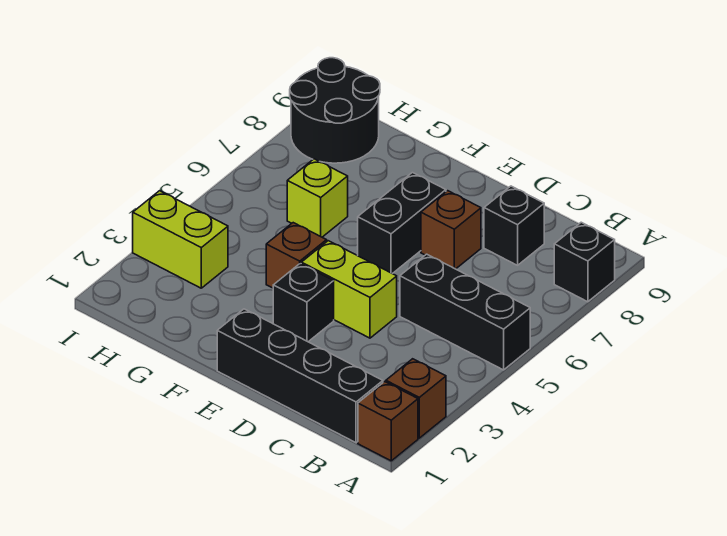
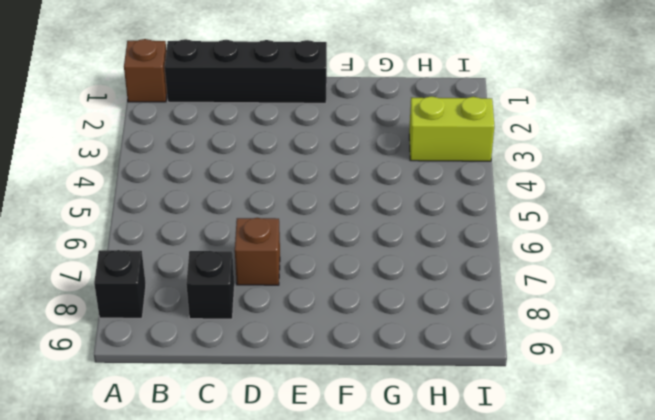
none -> brown 1x1 brick [386,359,446,438]
none -> black 1x3 brick [400,254,530,370]
none -> lime 1x2 brick [301,241,397,338]

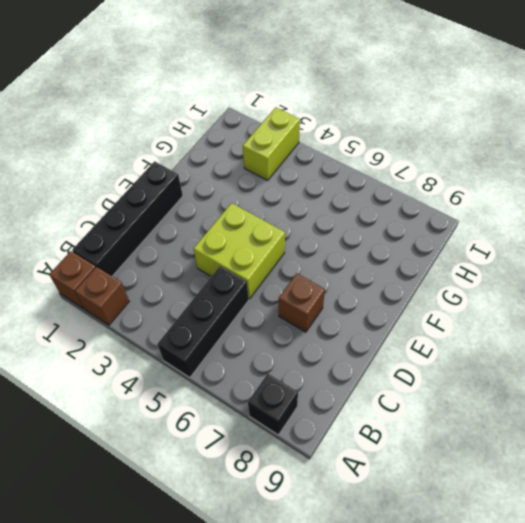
lime 2x2 brick [194,203,285,299] -> lime 1x2 brick [301,241,397,338]
none -> black 1x1 brick [484,186,544,265]
none -> black 1x1 brick [273,263,334,342]
none -> black 1x2 brick [358,173,446,274]

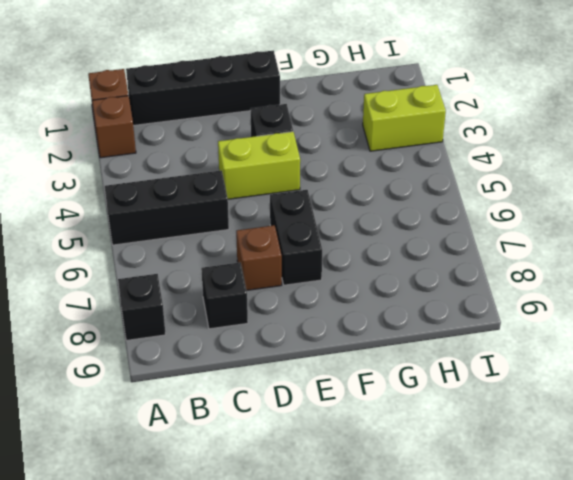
none -> brown 1x1 brick [266,223,327,288]
none -> lime 1x1 brick [287,159,348,237]
none -> black 2x2 round brick [290,58,380,163]

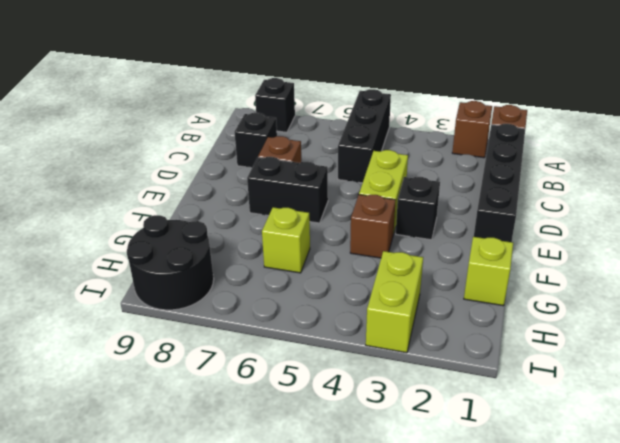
lime 1x1 brick [464,237,513,306] -> none

